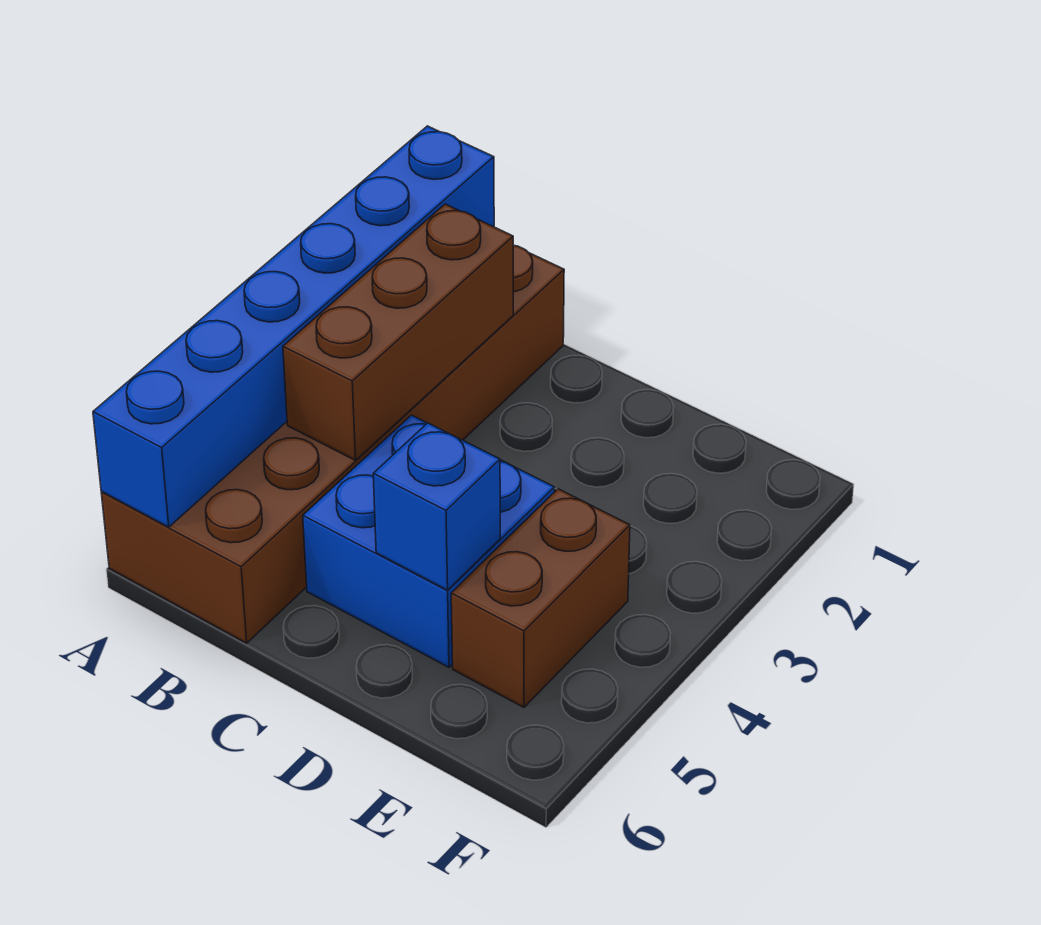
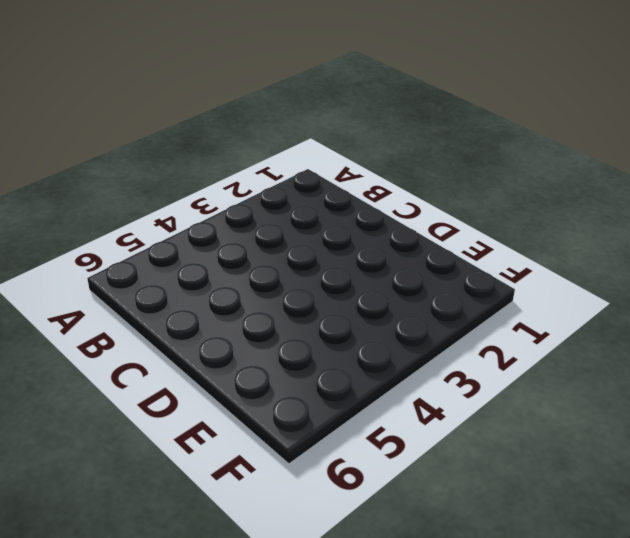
none -> brown 2x6 brick [101,245,564,643]
none -> blue 2x2 brick [303,415,554,667]

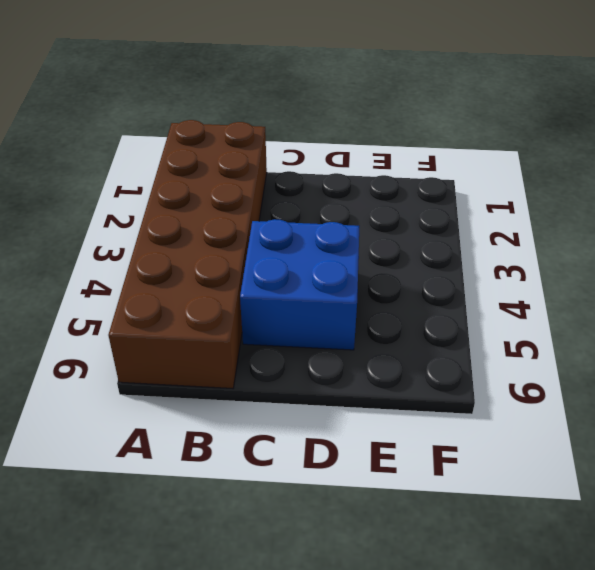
none -> brown 1x2 brick [451,489,630,707]
none -> blue 1x6 brick [93,126,494,527]

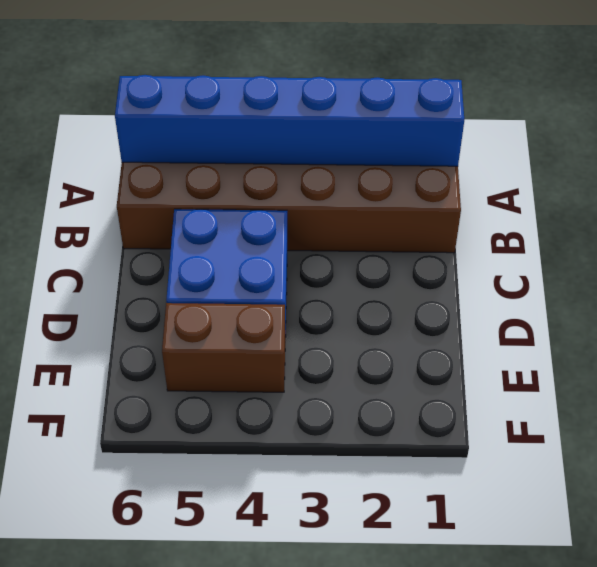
none -> brown 1x3 brick [283,204,513,460]
none -> blue 1x1 brick [373,423,500,590]

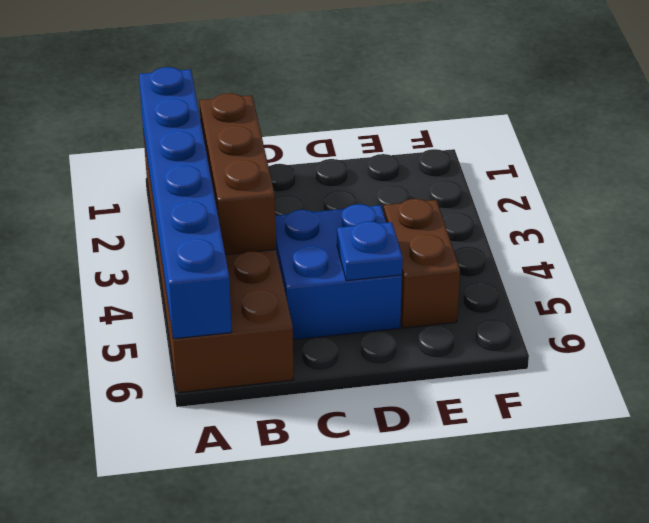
blue 1x1 plate [337,221,403,281] -> blue 1x1 brick [373,423,500,590]

